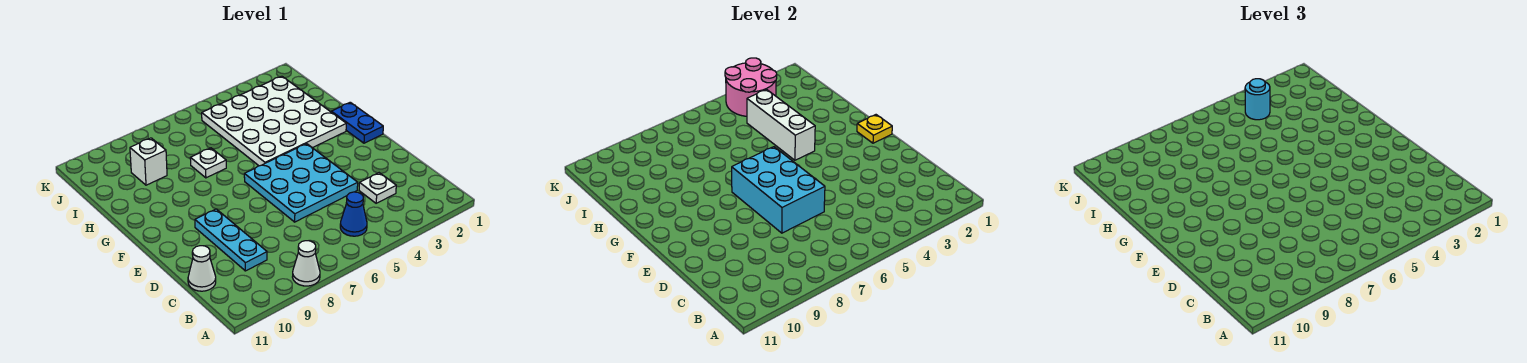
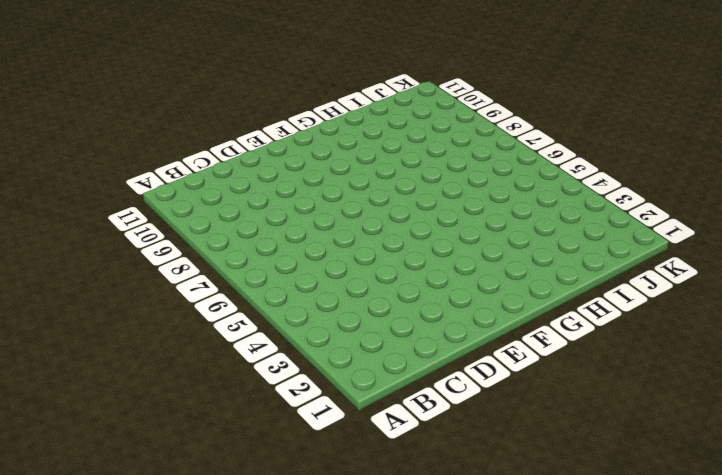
none -> white 1x1 cone [293,241,320,286]
none -> blue 1x1 cone [340,192,367,236]
none -> white 1x1 plate [359,173,396,203]

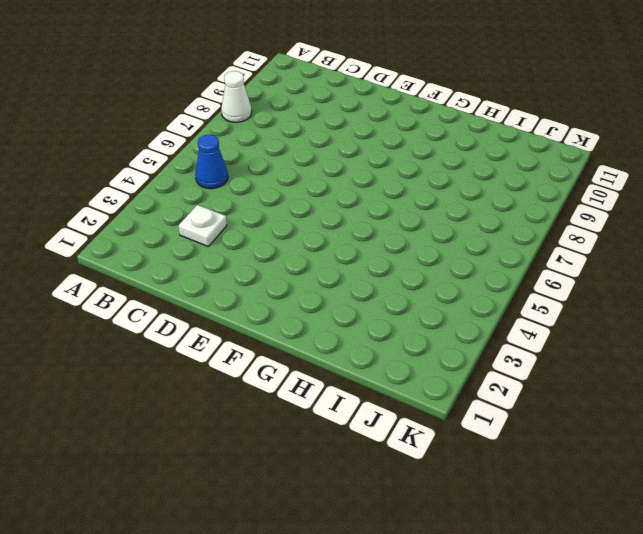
none -> cyan 1x3 plate [195,209,267,271]
none -> white 1x1 cone [188,246,216,291]
none -> cyan 3x3 plate [244,144,358,222]

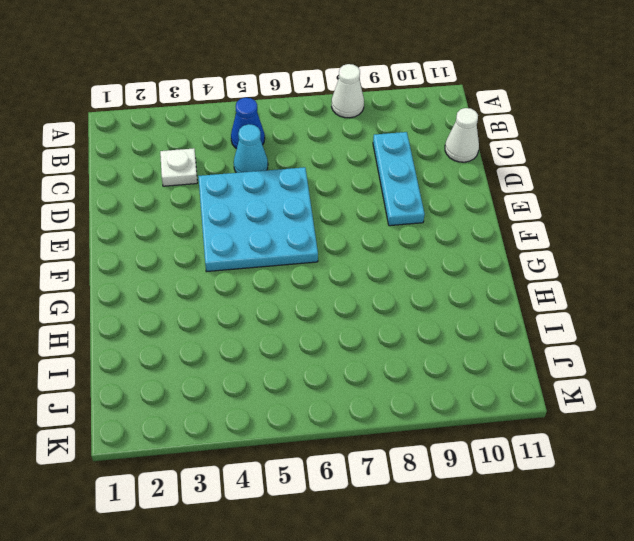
cyan 1x1 cone [234,124,268,173] -> none
none -> blue 1x2 plate [331,102,383,143]
none -> white 4x4 plate [202,76,346,166]
none -> white 1x1 plate [190,148,226,178]

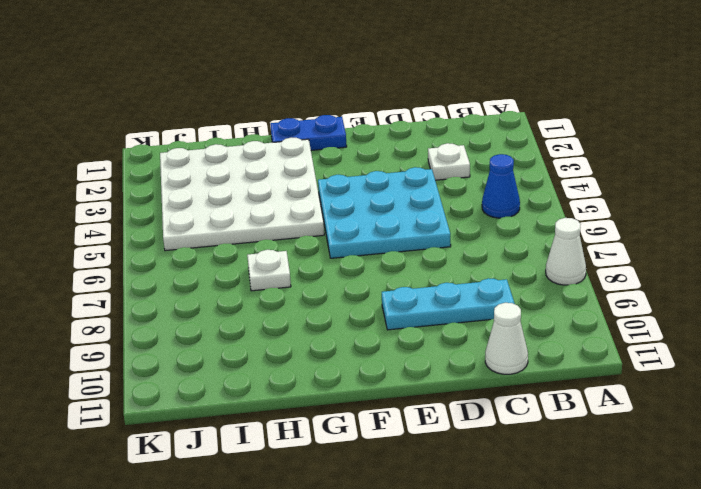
none -> white 1x1 brick [130,138,167,185]
none -> cyan 2x3 brick [732,147,825,233]
none -> yellow 1x1 plate [857,115,892,143]

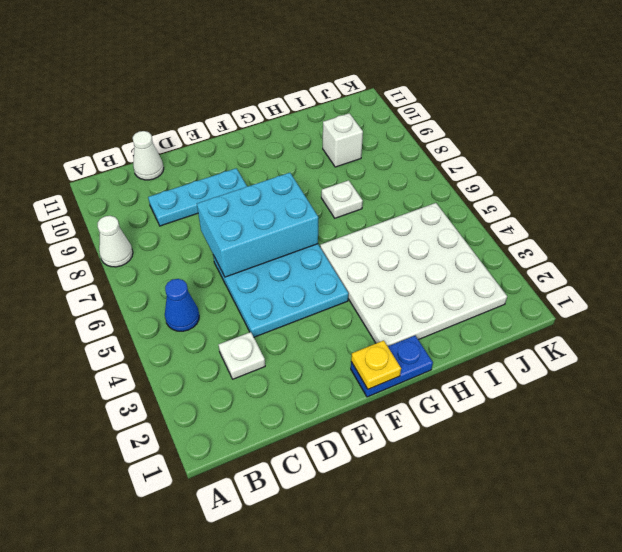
none -> white 1x3 brick [747,90,815,160]
none -> pink 2x2 round brick [725,58,777,116]
none -> cyan 1x1 round brick [1245,79,1270,120]

